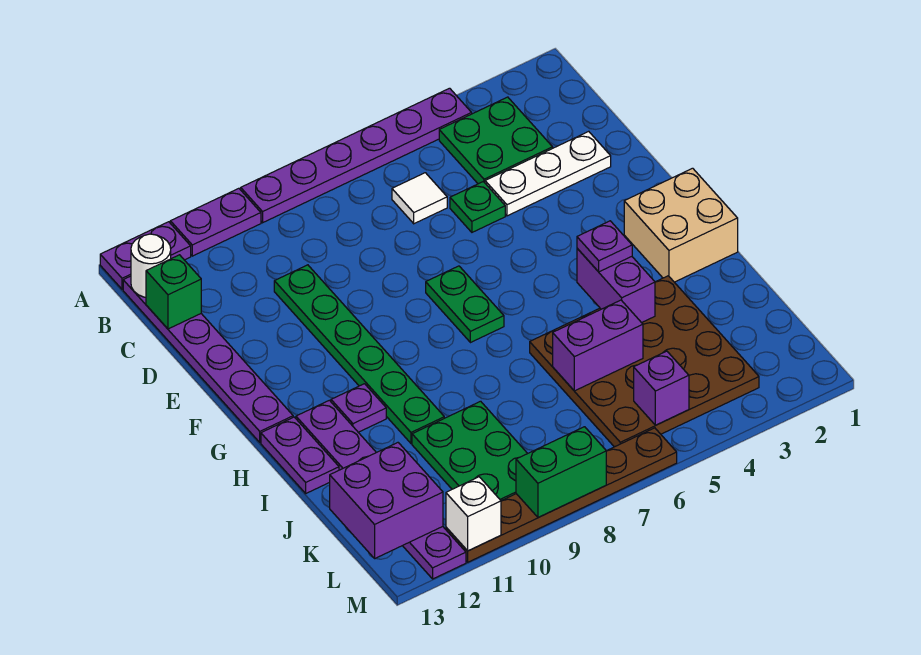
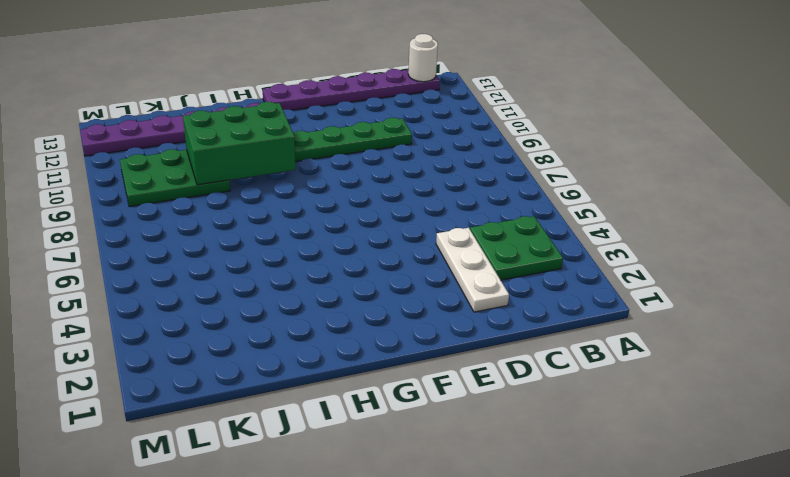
green 2x3 brick [183,102,296,185] -> none
none -> purple 1x6 plate [241,88,472,223]
none -> purple 1x2 plate [170,188,261,256]
none -> purple 1x2 plate [100,222,191,289]

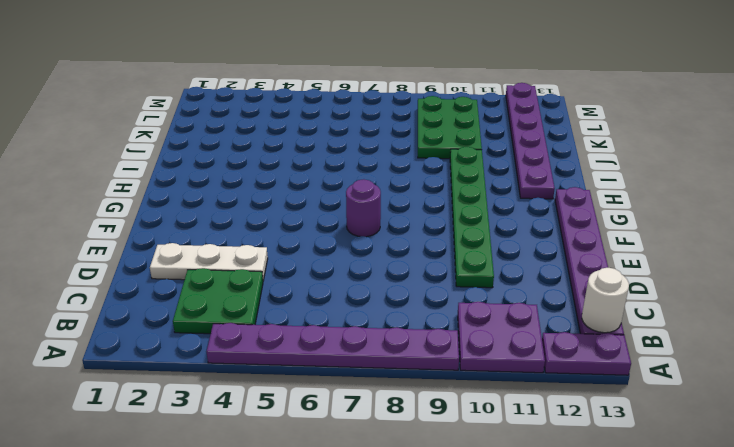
purple 2x2 plate [458,302,545,373] -> purple 1x2 plate [170,188,261,256]
purple 1x1 round brick [346,179,381,237] -> green 1x2 plate [426,266,504,343]
none -> white 1x1 tile [392,173,447,224]
none -> green 1x1 plate [450,182,505,232]
none -> tan 2x2 brick [624,168,738,282]

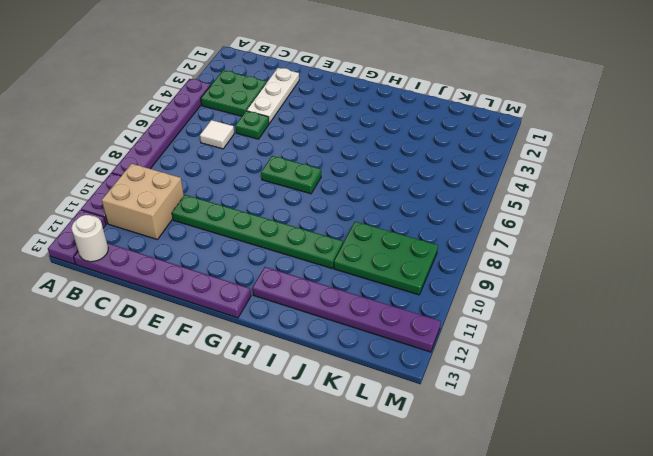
tan 2x2 brick [102,164,184,240] -> tan 2x2 brick moved to [624,168,738,282]
none -> purple 1x1 plate [331,384,386,432]
none -> purple 1x2 plate [261,417,339,493]
none -> brown 4x4 plate [530,276,759,447]

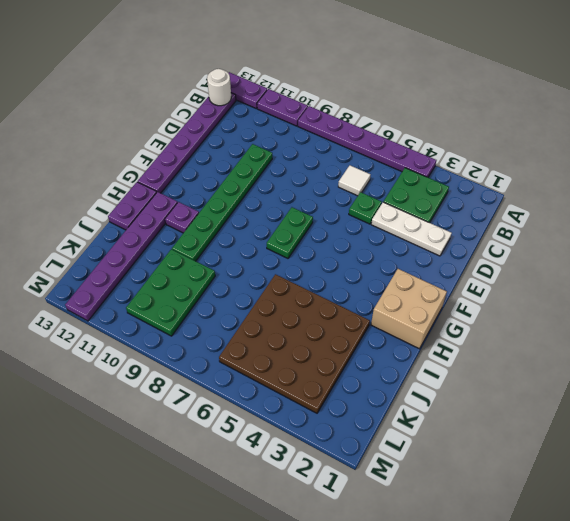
none -> brown 1x6 plate [446,428,677,562]
none -> green 1x1 brick [146,255,201,329]
none -> purple 1x2 brick [577,248,655,323]

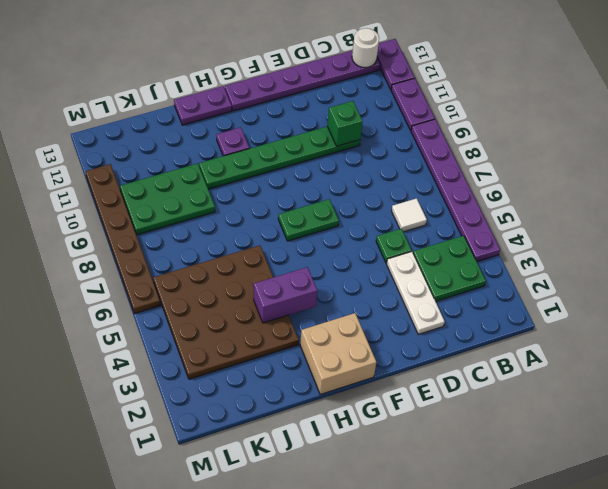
green 1x1 brick [327,101,363,146] -> green 1x1 brick moved to [146,255,201,329]
none -> purple 1x6 plate [296,400,466,579]
none -> purple 1x2 brick [553,300,643,391]
none -> purple 2x2 brick [330,443,443,559]

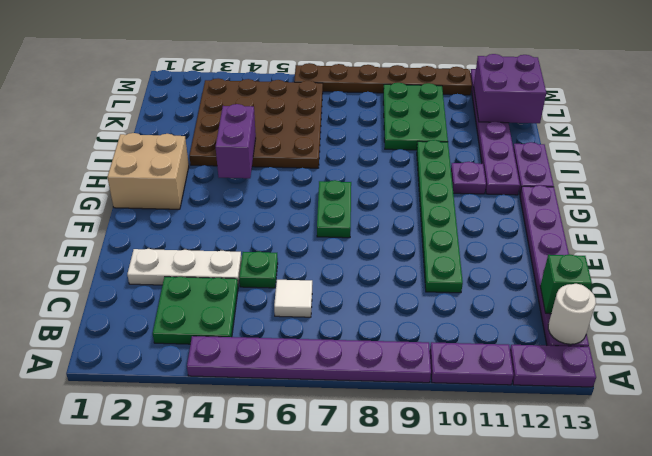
none -> purple 1x2 brick [553,300,643,391]
none -> purple 1x1 brick [634,351,689,425]
none -> green 1x2 brick [516,427,606,518]

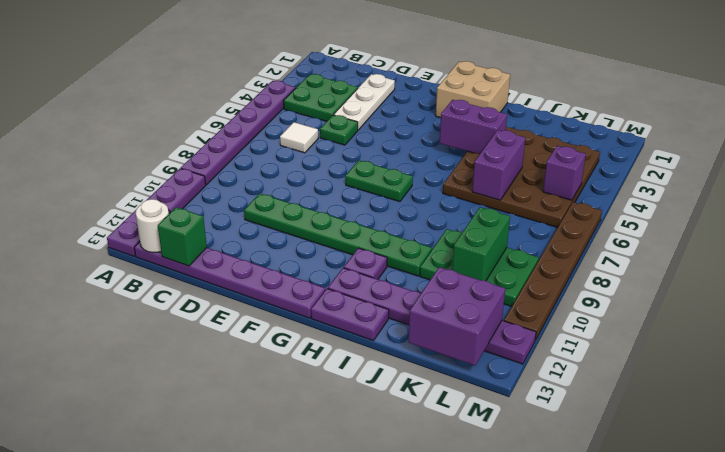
green 1x2 brick [452,207,510,281] -> green 1x2 brick moved to [516,427,606,518]
none -> white 1x1 brick [446,477,501,551]
none -> purple 1x1 plate [577,221,632,272]

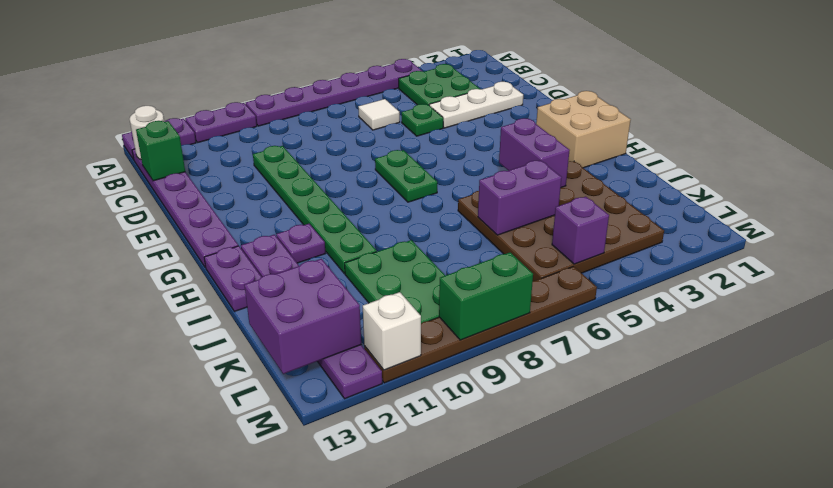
none -> purple 1x1 plate [577,221,632,272]

